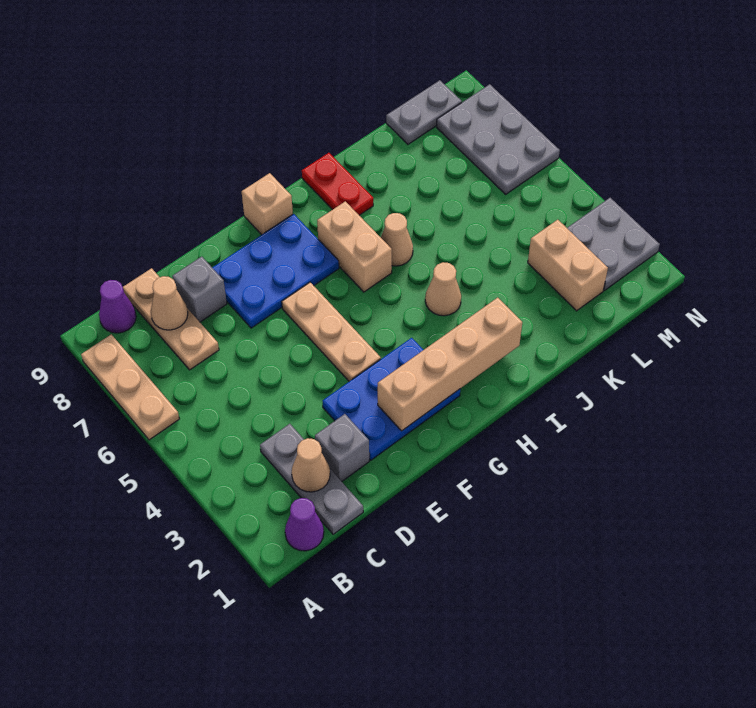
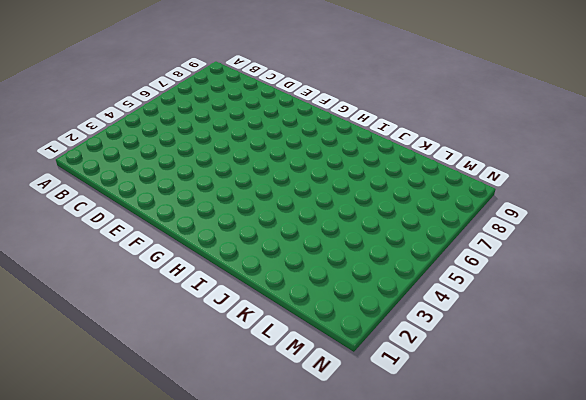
none -> tan 1x3 plate [81,334,179,440]
none -> purple 1x1 cone [285,498,324,551]
none -> purple 1x1 cone [99,280,136,333]

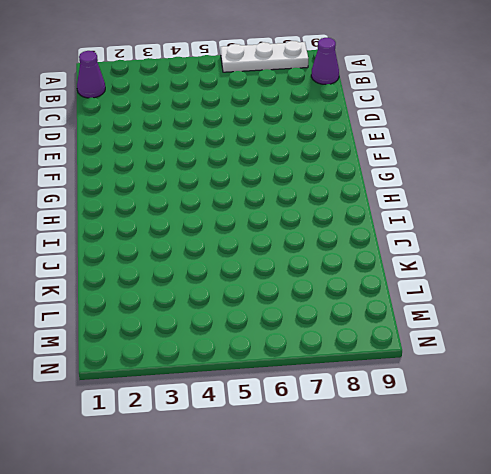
white 1x3 plate [221,41,308,72] -> tan 1x3 plate [81,334,179,440]
none -> grey 1x3 plate [260,424,363,534]
none -> tan 1x3 plate [123,268,219,370]
none -> grey 1x1 brick [315,414,369,482]

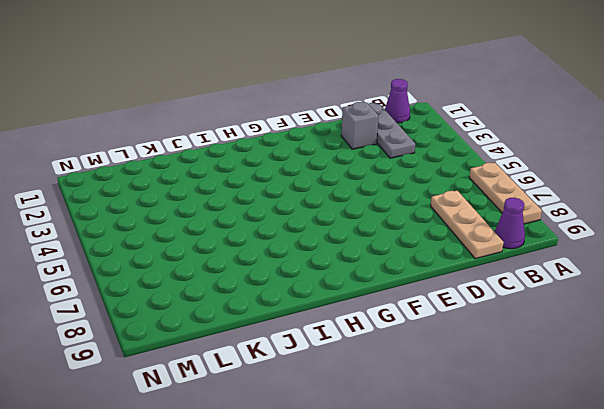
none -> grey 1x1 brick [172,257,227,322]
none -> blue 2x3 plate [323,338,460,460]
none -> blue 2x3 plate [212,214,339,328]

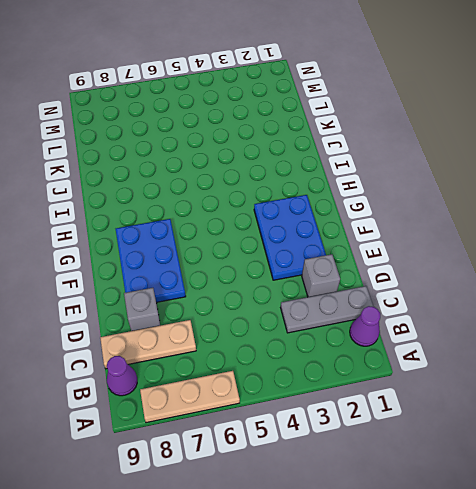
none -> tan 1x3 plate [282,282,381,381]
none -> tan 1x1 brick [242,173,293,235]
none -> tan 1x2 brick [317,201,392,292]

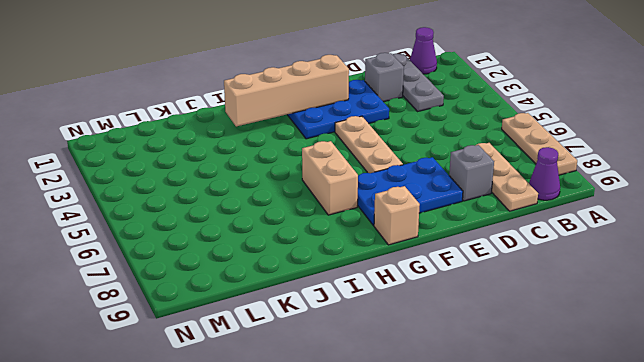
none -> tan 1x1 cone [425,262,461,316]
none -> tan 1x1 cone [381,213,413,266]
none -> red 1x2 plate [302,153,373,215]

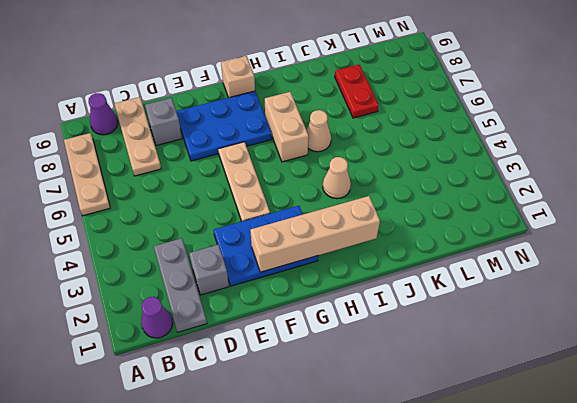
red 1x2 plate [335,64,379,118] -> red 1x2 plate moved to [302,153,373,215]
none -> tan 1x2 brick [528,220,608,311]
none -> grey 1x2 plate [386,80,462,144]
none -> grey 2x2 plate [567,198,660,290]

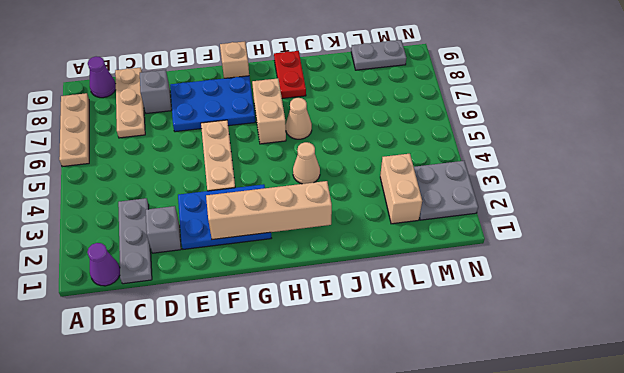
none -> grey 2x3 plate [436,84,560,194]
none -> tan 1x1 cone [292,438,330,492]
none -> tan 1x1 cone [151,276,188,330]

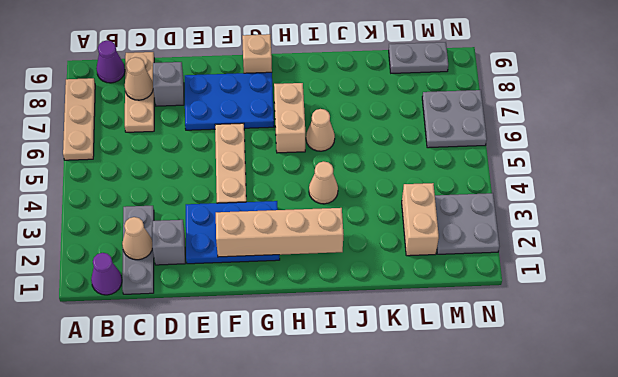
grey 2x2 plate [422,90,487,148] -> grey 2x3 plate [436,84,560,194]
none -> red 1x2 plate [302,153,373,215]

